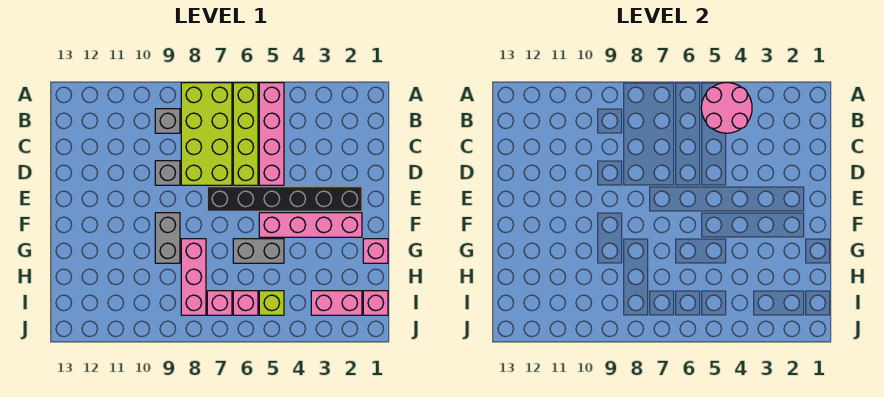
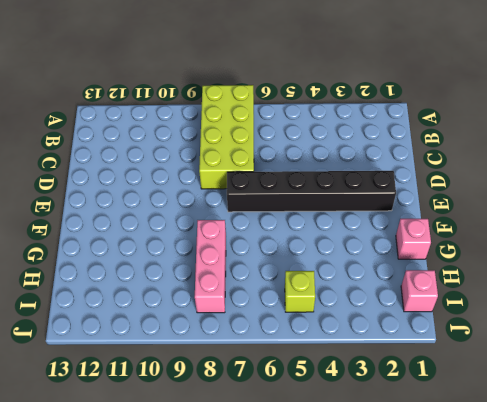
none -> pink 1x4 brick [259,83,284,185]
none -> lime 1x4 brick [233,83,258,185]
none -> grey 1x1 brick [155,109,180,133]

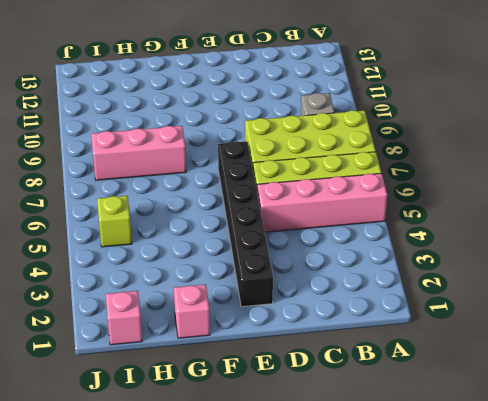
none -> grey 1x1 brick [155,161,180,185]
none -> pink 1x4 brick [259,213,362,237]
none -> grey 1x2 brick [155,213,180,263]

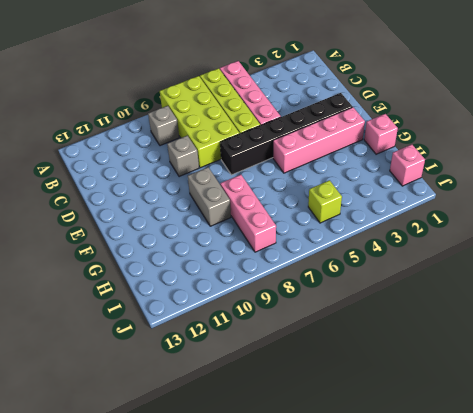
none -> grey 1x2 brick [233,239,284,263]
none -> pink 1x2 brick [311,291,362,315]
none -> pink 1x1 brick [233,291,258,315]

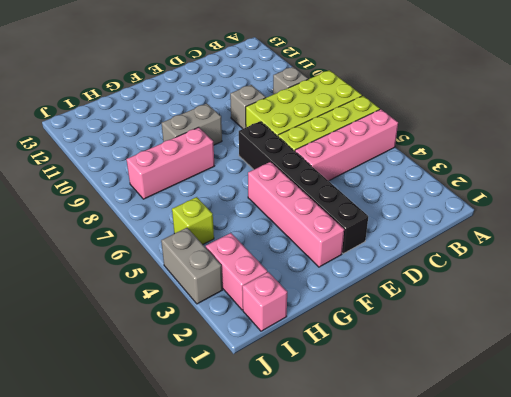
grey 1x2 brick [161,228,223,304] -> grey 1x2 brick moved to [233,239,284,263]
none -> pink 1x1 brick [363,239,388,263]
none -> pink 1x1 brick [233,291,258,315]
none -> pink 1x1 brick [207,291,232,315]

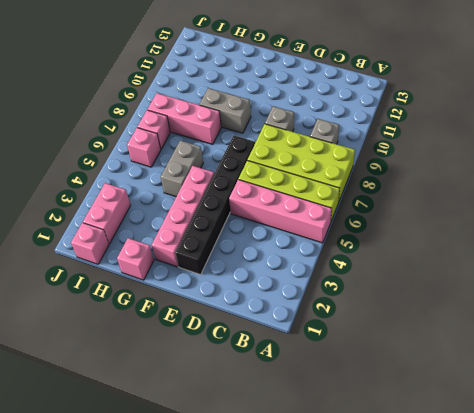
none -> lime 1x1 brick [259,291,284,315]
none -> pink 2x2 round brick [701,83,752,133]

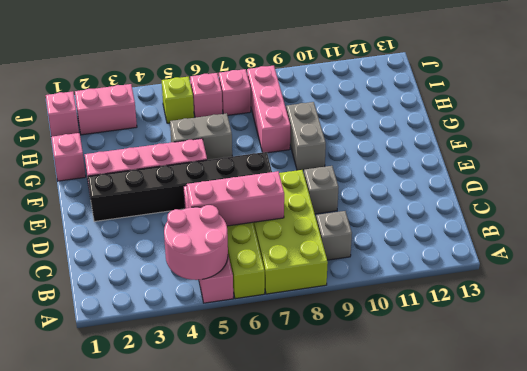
pink 1x3 brick [187,171,284,226] -> none

